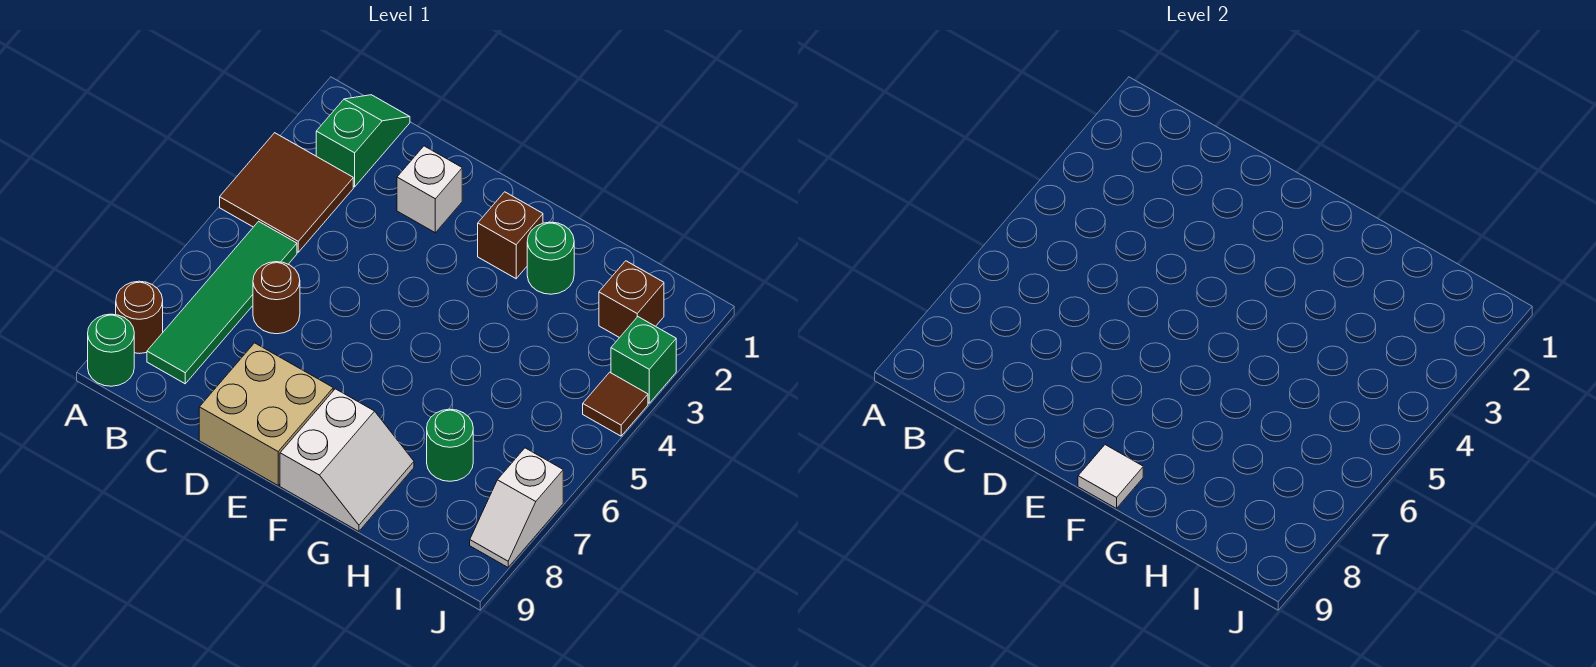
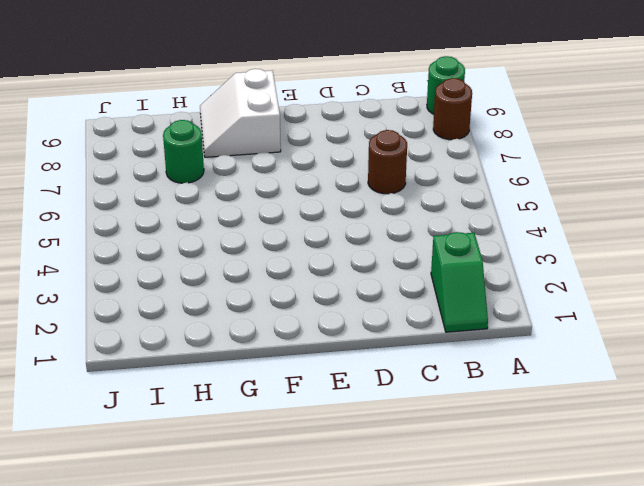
none -> brown 2x2 tile [220,133,353,252]
none -> green 1x4 tile [147,221,297,384]
none -> white 1x1 brick [397,146,462,233]

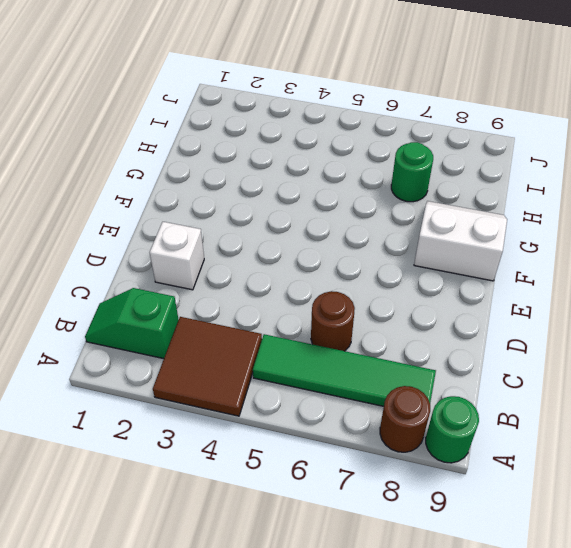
none -> tan 2x2 brick [199,343,333,485]
none -> brown 1x1 brick [478,192,543,278]
none -> green 1x1 round brick [527,222,574,294]

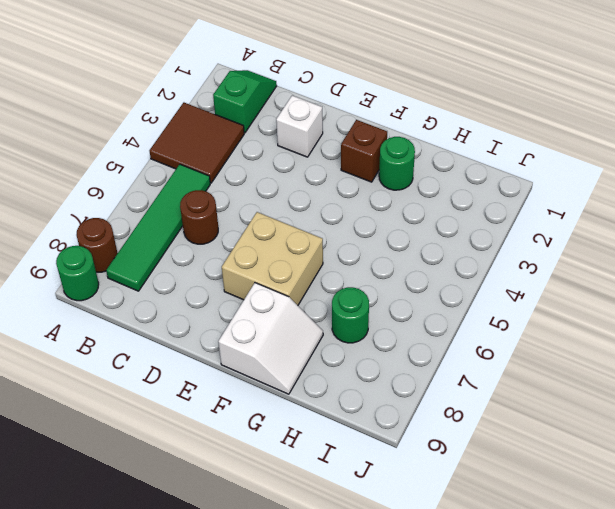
tan 2x2 brick [222,212,323,305] -> tan 2x2 brick moved to [199,343,333,485]
none -> brown 1x1 brick [599,261,664,338]
none -> green 1x1 brick [611,317,676,403]
none -> brown 1x1 tile [583,372,648,436]

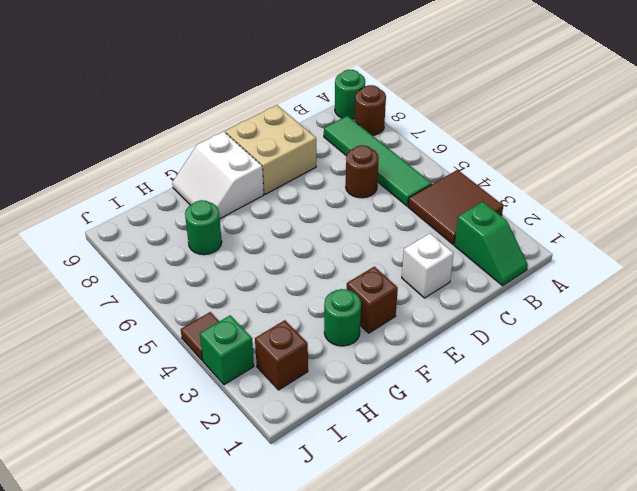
none -> white 1x2 slope [470,448,563,567]
none -> white 1x1 tile [1078,445,1143,508]

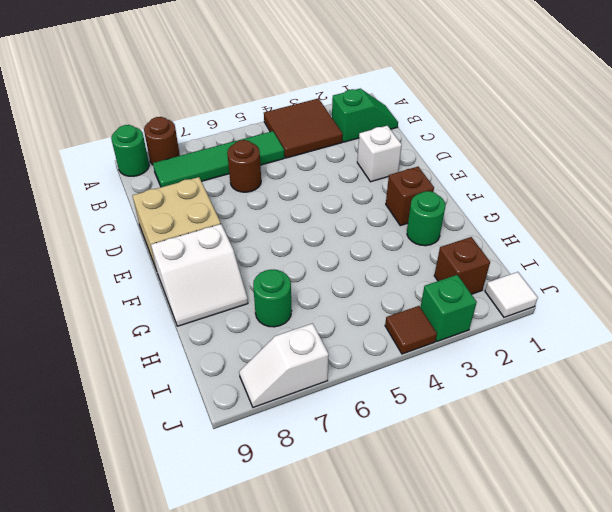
white 1x1 tile [485,272,538,317] -> white 1x1 tile moved to [1078,445,1143,508]

